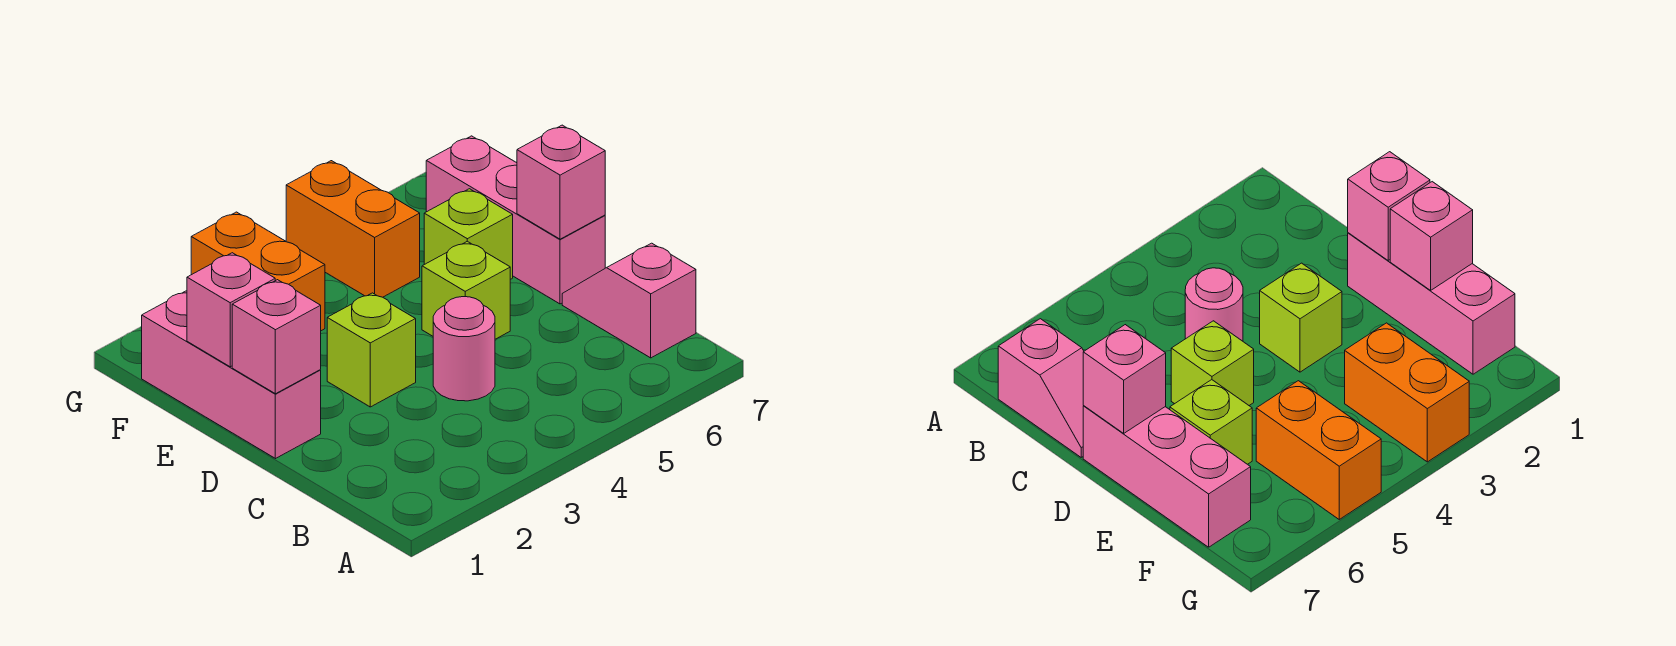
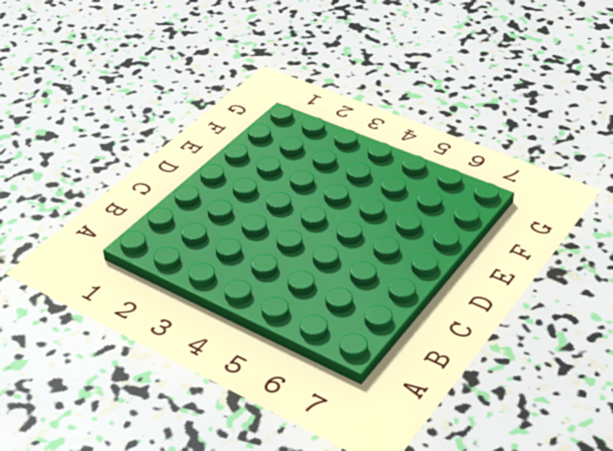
none -> pink 1x2 slope [562,243,696,358]
none -> pink 1x1 round brick [433,297,495,401]
none -> pink 1x3 brick [142,291,321,459]

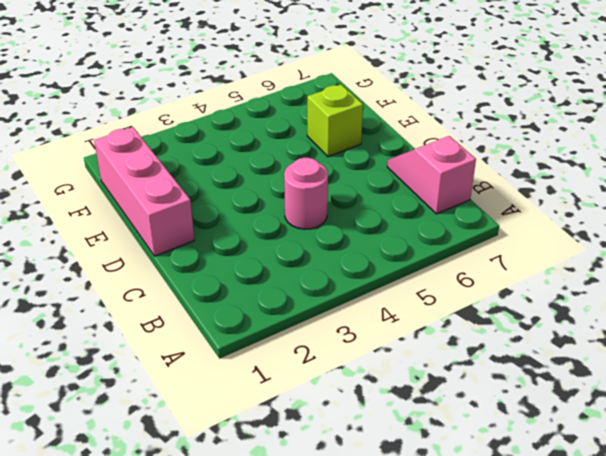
none -> lime 1x1 brick [327,293,416,407]
none -> lime 1x1 brick [422,241,510,339]
none -> pink 1x3 brick [426,136,605,304]

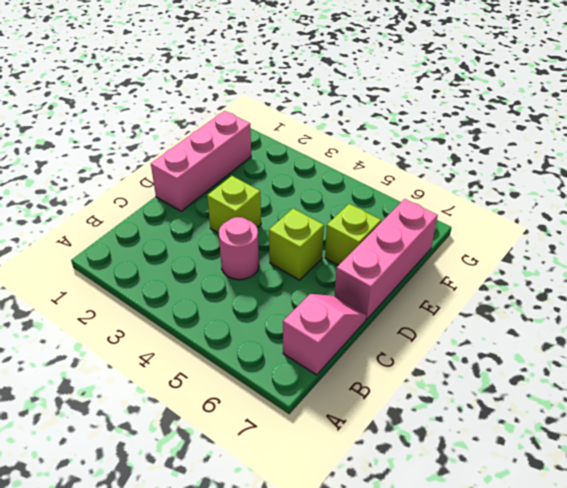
none -> orange 1x2 brick [191,212,325,331]
none -> orange 1x2 brick [286,161,420,297]
none -> pink 1x1 brick [232,280,321,394]

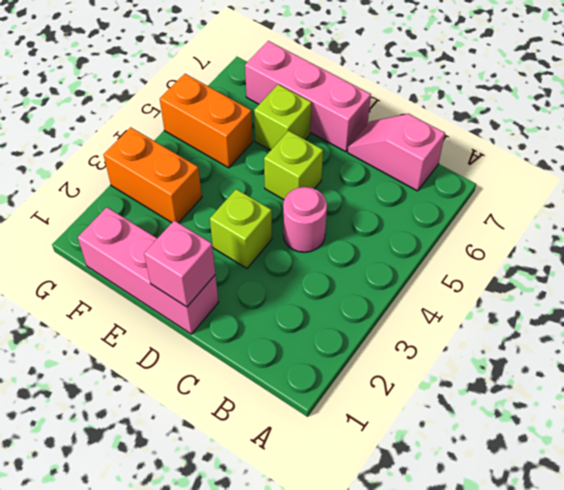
none -> pink 1x1 brick [517,125,605,239]
none -> pink 1x1 brick [187,253,275,367]

